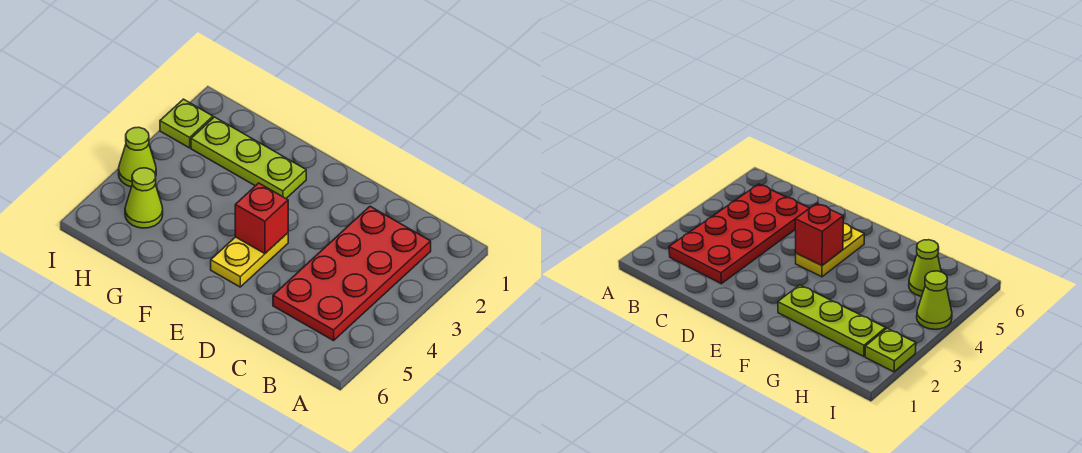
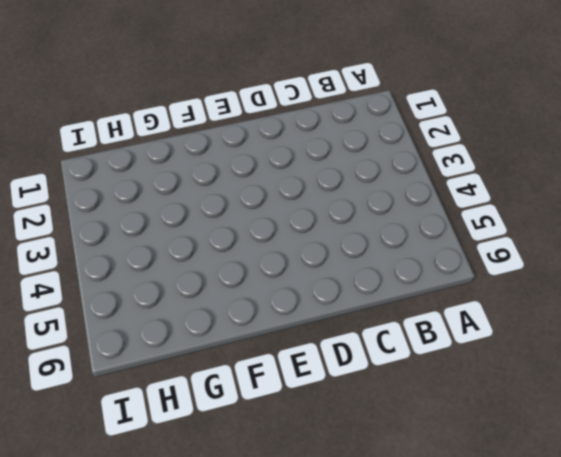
none -> red 2x4 plate [273,206,431,341]
none -> yellow 1x2 plate [211,233,288,287]

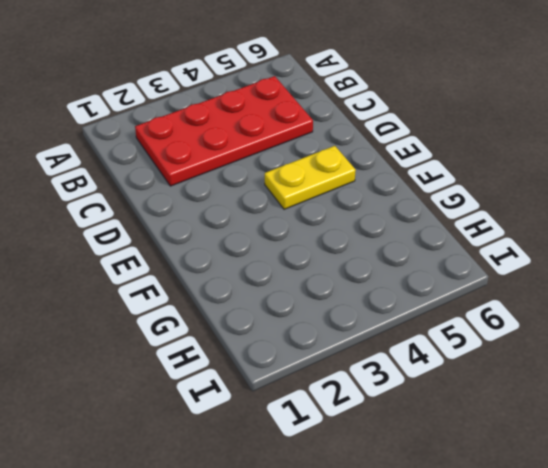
none -> lime 1x3 plate [191,117,306,198]
none -> lime 1x1 cone [125,168,163,228]

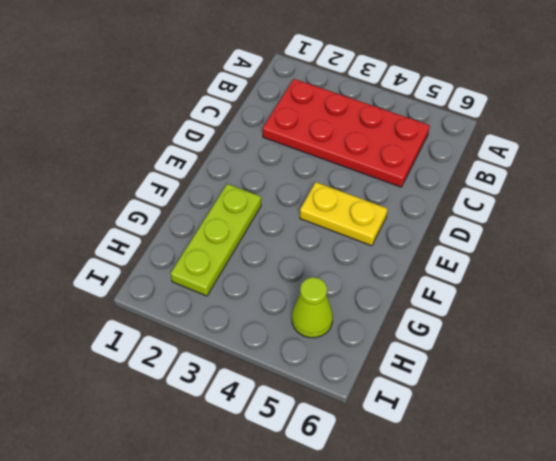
none -> lime 1x1 plate [160,99,213,148]
none -> lime 1x1 cone [119,127,156,187]

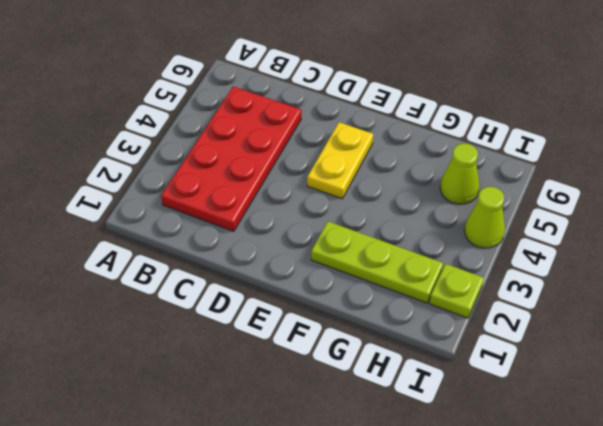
none -> red 1x1 brick [235,183,288,254]

